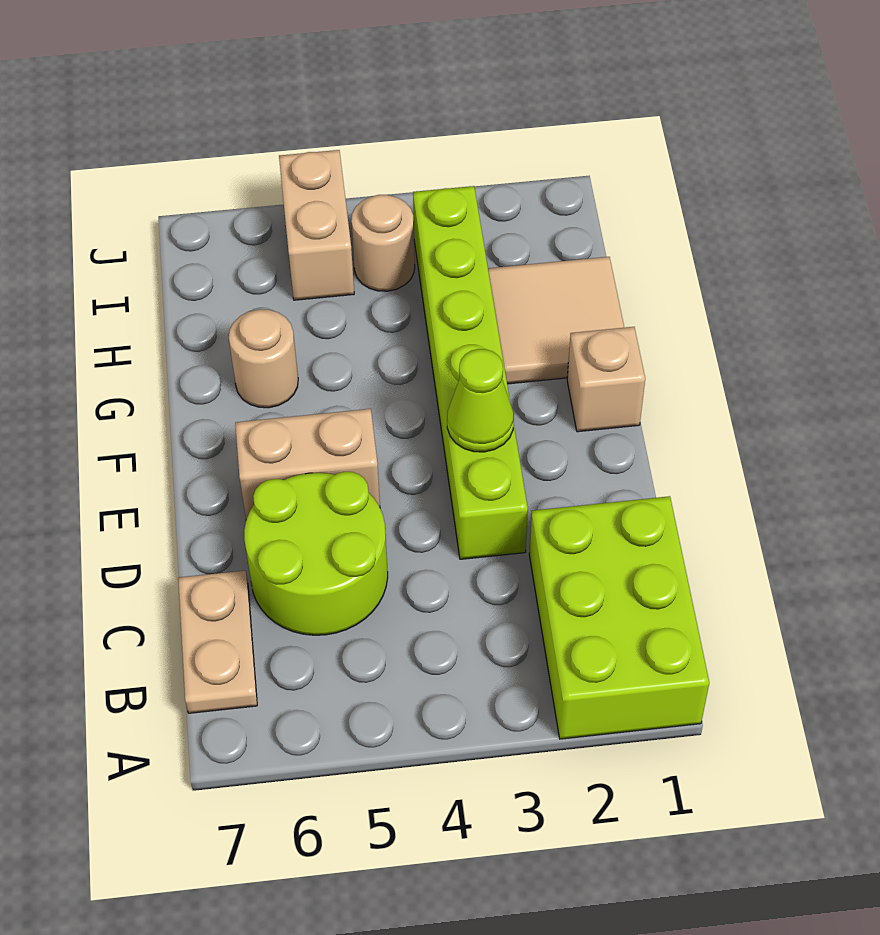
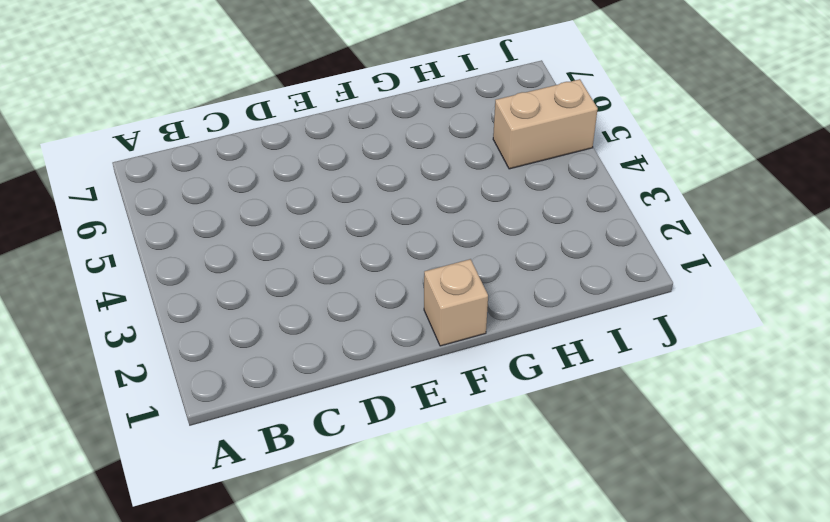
none -> lime 2x3 brick [529,496,709,739]
none -> tan 1x2 plate [178,571,257,713]

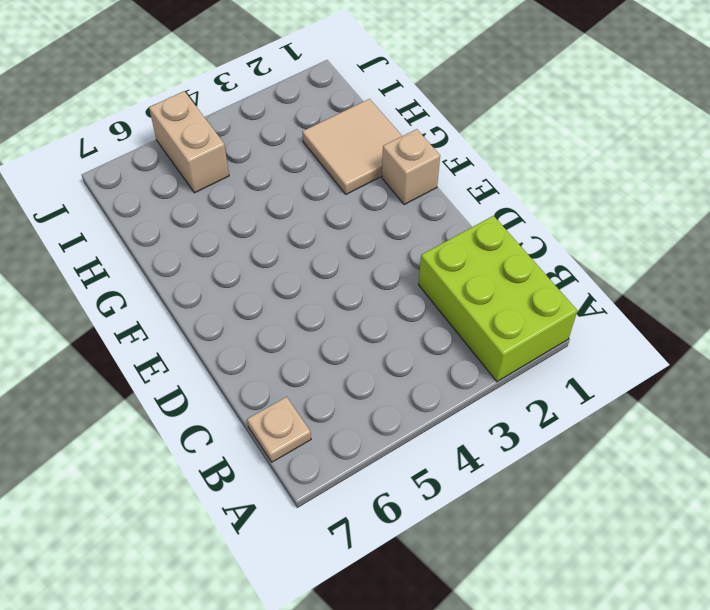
tan 1x1 plate [247,397,311,462] -> tan 1x2 plate [178,571,257,713]
none -> lime 2x2 round brick [244,472,388,635]
none -> lime 1x6 brick [413,186,528,559]

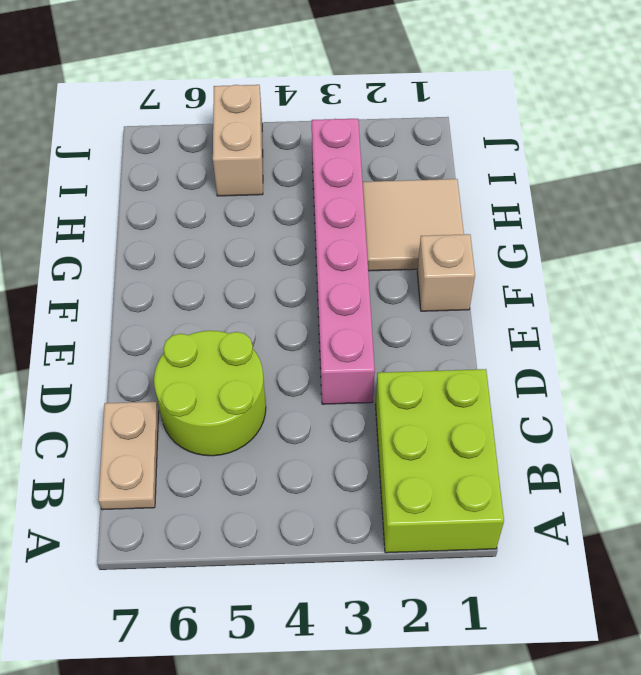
pink 1x6 brick [312,119,375,404] -> lime 1x6 brick [413,186,528,559]
none -> tan 1x2 brick [235,409,380,520]
none -> tan 1x1 round brick [229,309,298,408]

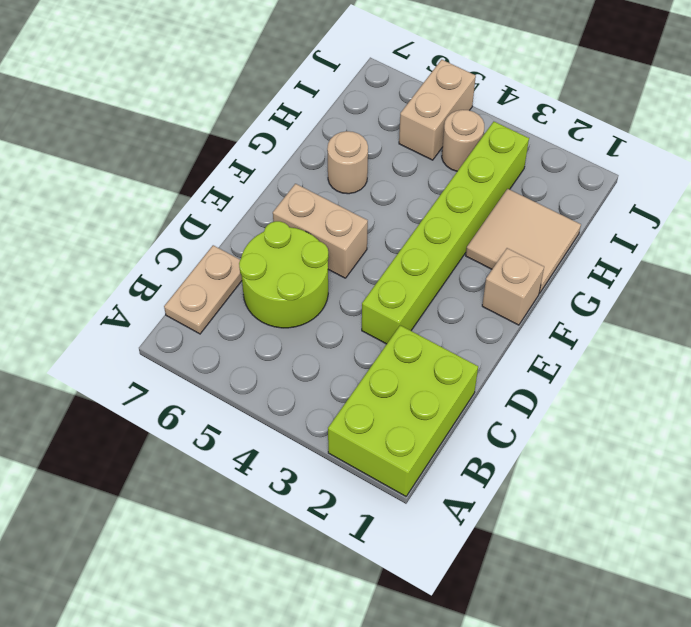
none -> lime 1x1 cone [447,349,514,452]

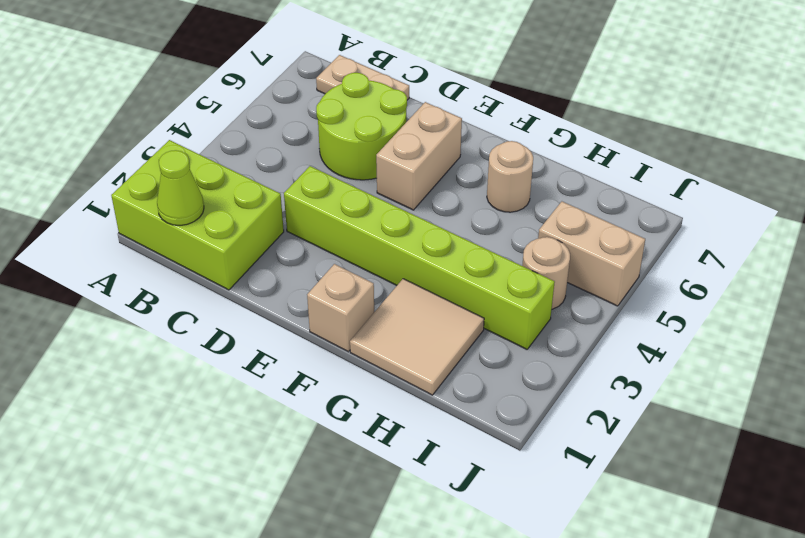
lime 1x1 cone [157,150,204,225] -> lime 1x1 cone moved to [447,349,514,452]

